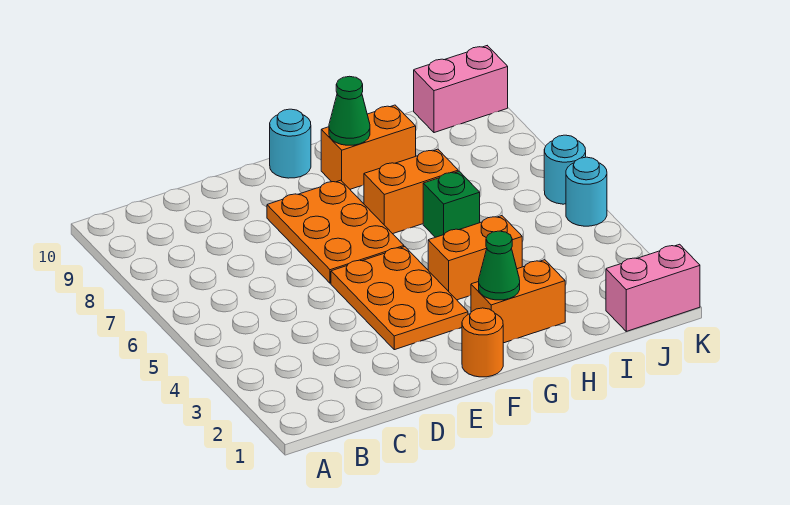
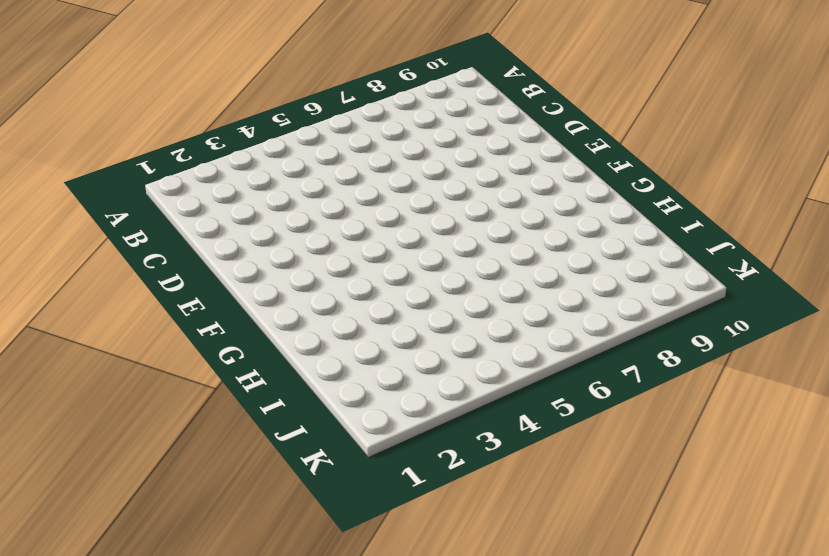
none -> orange 2x3 plate [331,247,468,350]
none -> orange 2x3 plate [267,180,404,283]
none -> orange 1x1 round brick [462,308,503,377]

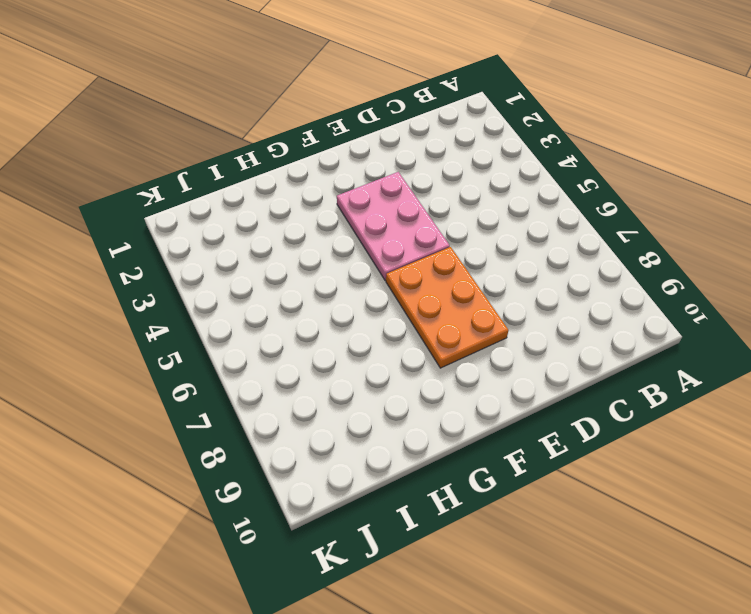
pink 2x3 plate [337,172,450,281] -> orange 2x3 plate [331,247,468,350]
none -> orange 1x1 round brick [462,308,503,377]
none -> cyan 1x1 round brick [270,109,311,178]
none -> orange 1x2 brick [471,260,565,343]

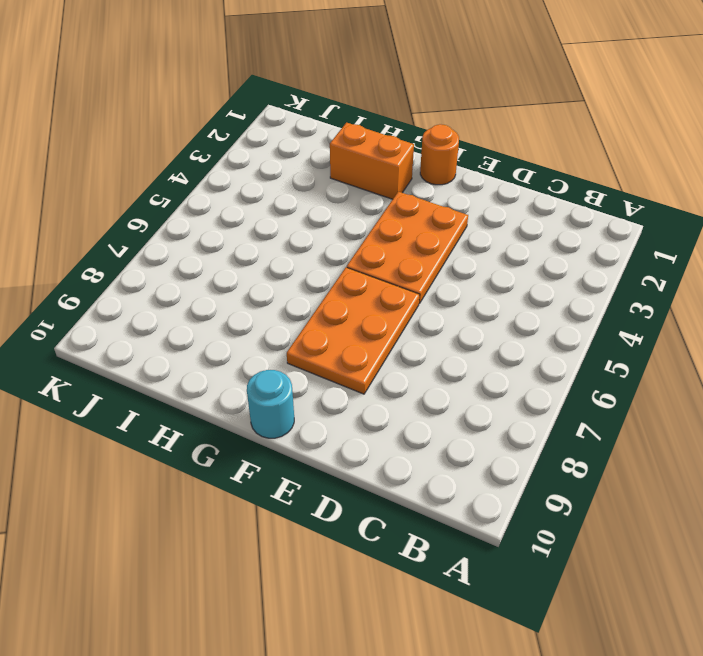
none -> orange 1x2 brick [428,216,522,300]
none -> orange 1x2 brick [364,149,458,234]
none -> orange 1x2 brick [321,105,416,189]

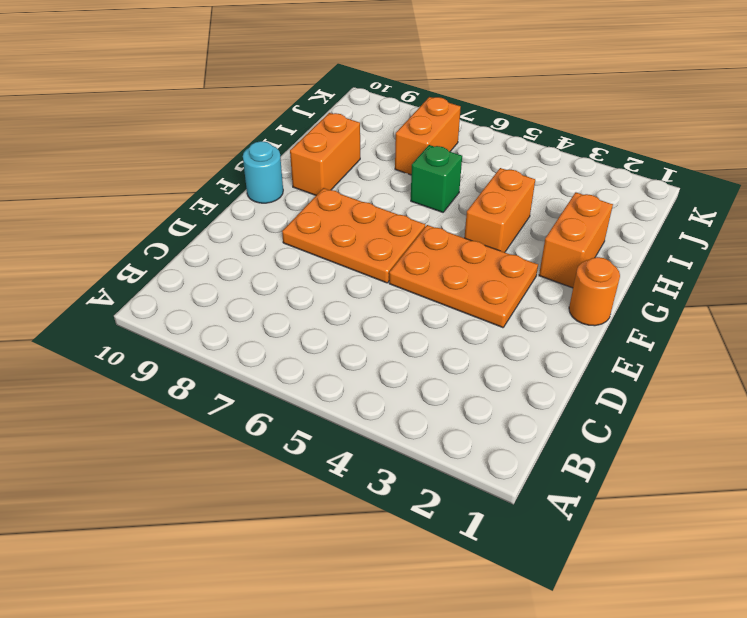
orange 1x2 brick [395,97,461,175] -> orange 1x2 brick moved to [364,149,458,234]
none -> pink 1x2 brick [606,244,700,331]
none -> pink 1x2 brick [414,46,508,133]
none -> cyan 1x1 round brick [566,157,607,226]

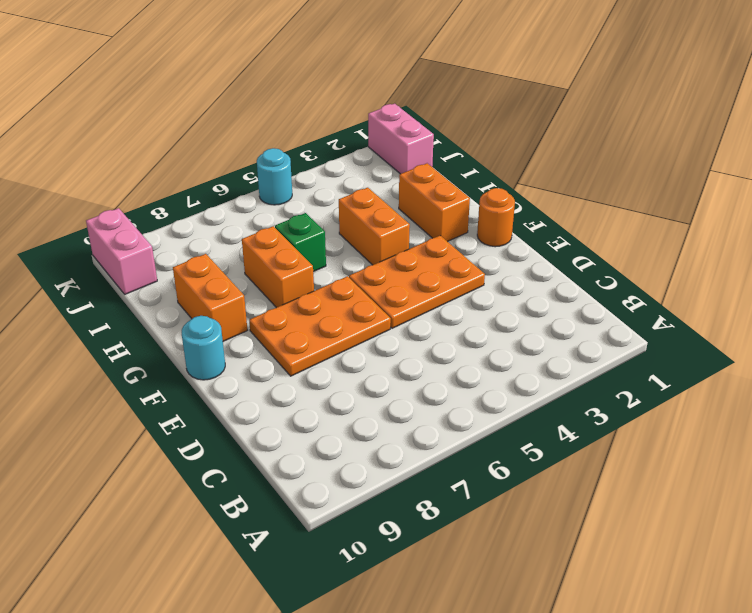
none -> cyan 1x1 round brick [544,135,586,204]
none -> green 1x1 cone [479,231,520,300]
none -> green 1x1 cone [329,76,370,145]

